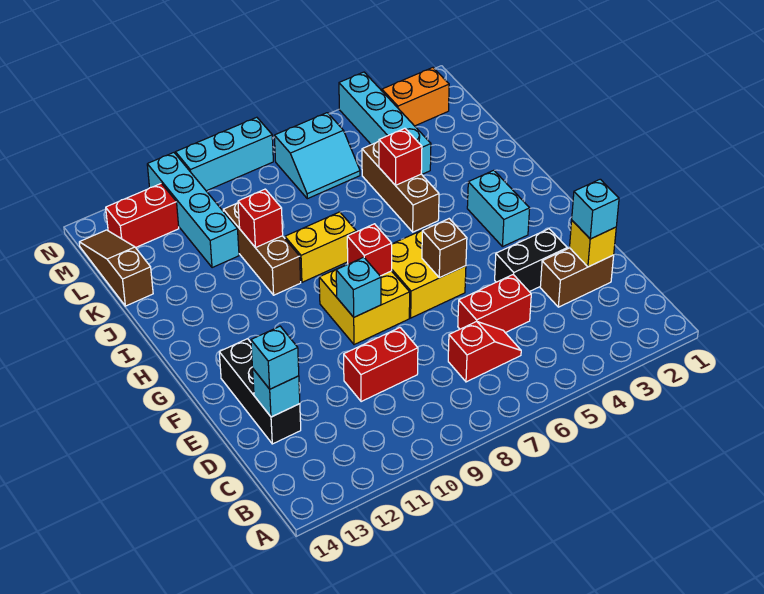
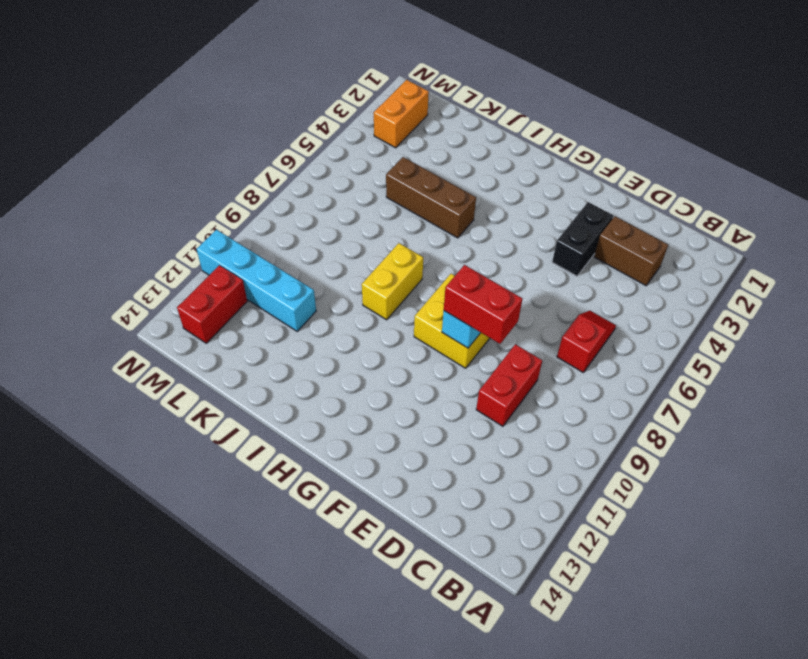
brown 1x2 brick [594,216,668,285] -> brown 1x2 brick turned to [540,248,614,307]
red 1x2 brick [444,265,523,344] -> red 1x2 brick turned to [458,275,531,333]
none -> black 1x3 brick [219,339,301,444]
none -> yellow 2x2 brick [392,227,466,318]
none -> cyan 1x2 brick [467,170,530,247]

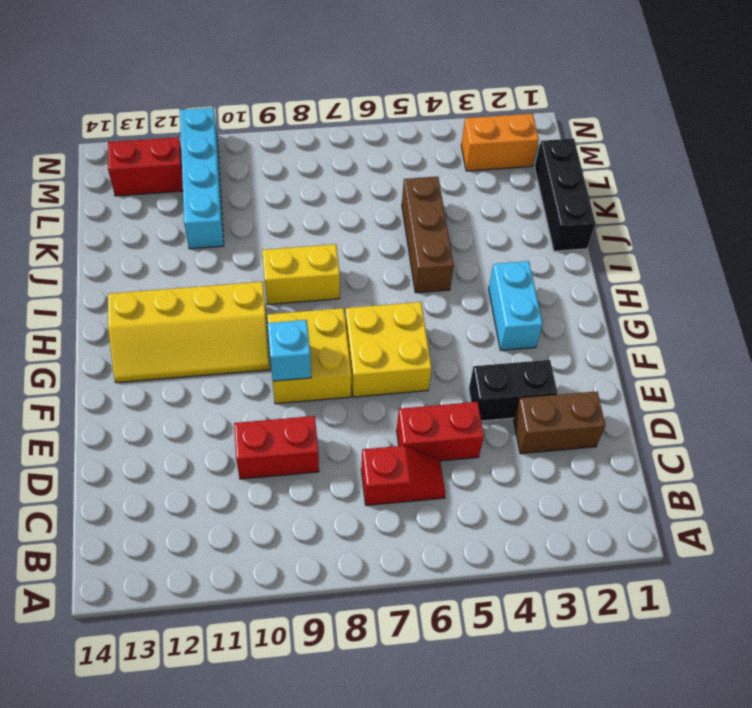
yellow 2x4 slope [108,282,270,383] -> none
black 1x3 brick [535,138,595,251] -> black 1x3 brick moved to [219,339,301,444]
none -> brown 1x3 brick [223,203,301,295]
none -> cyan 1x4 brick [339,72,431,174]
none -> brown 1x3 slope [79,230,153,306]

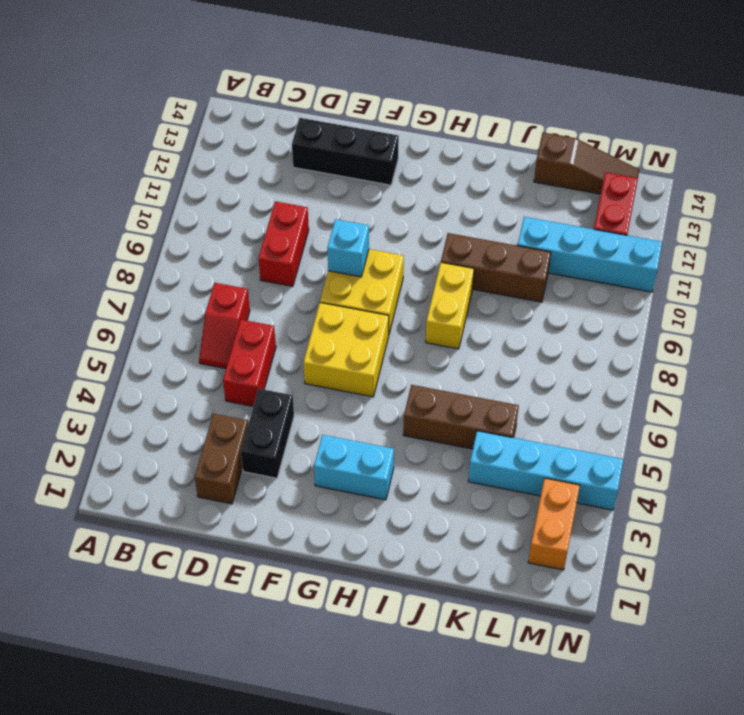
none -> cyan 2x2 slope [274,113,360,199]
none -> cyan 1x3 brick [175,117,273,191]
none -> yellow 1x1 brick [570,221,616,267]

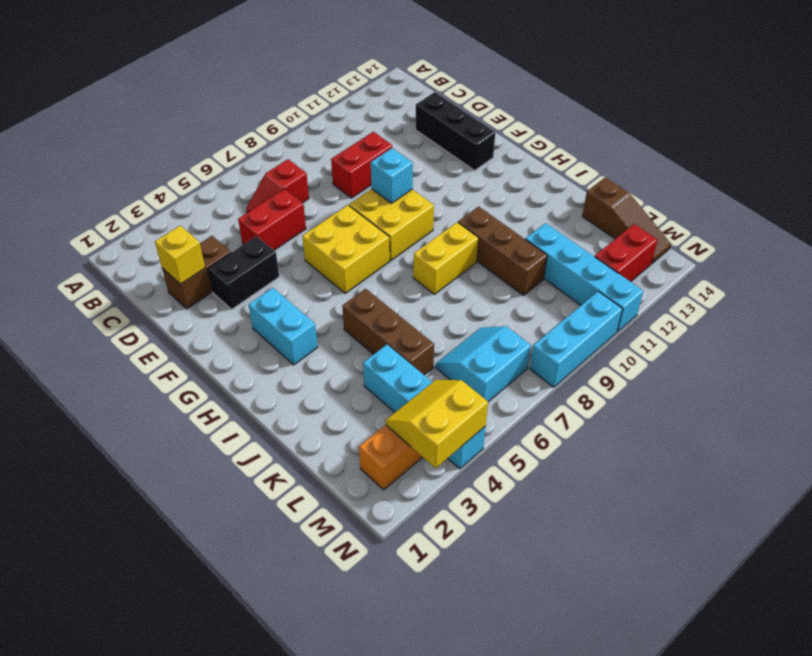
yellow 2x2 slope [385,380,488,468] -> none
none -> cyan 1x1 brick [253,369,300,417]
none -> brown 1x1 brick [422,219,467,278]
none -> red 1x1 brick [347,224,392,276]

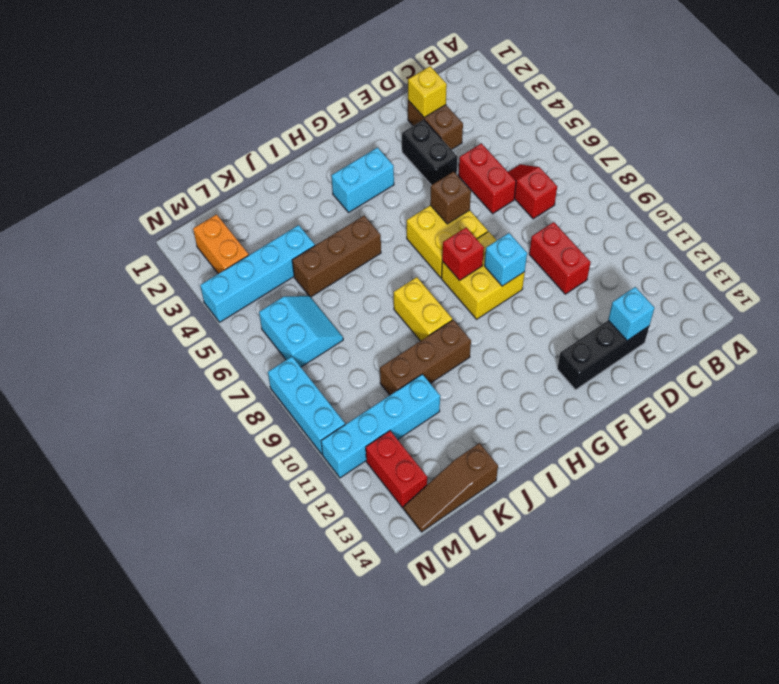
none -> red 1x1 brick [379,128,422,185]
none -> red 1x1 brick [238,189,283,248]
none -> cyan 1x1 brick [572,179,619,239]

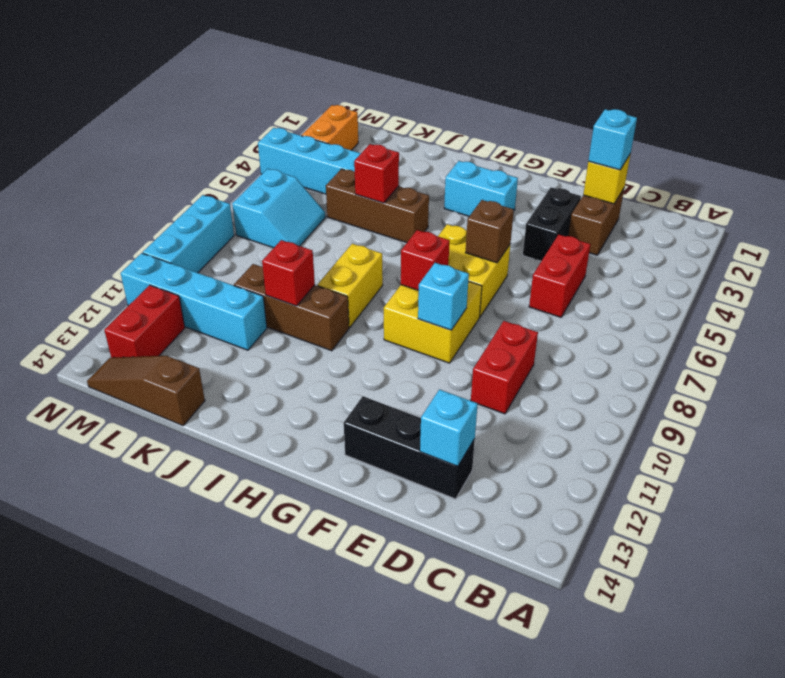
none -> red 1x2 slope [448,322,521,382]
none -> cyan 1x1 brick [251,326,299,389]

